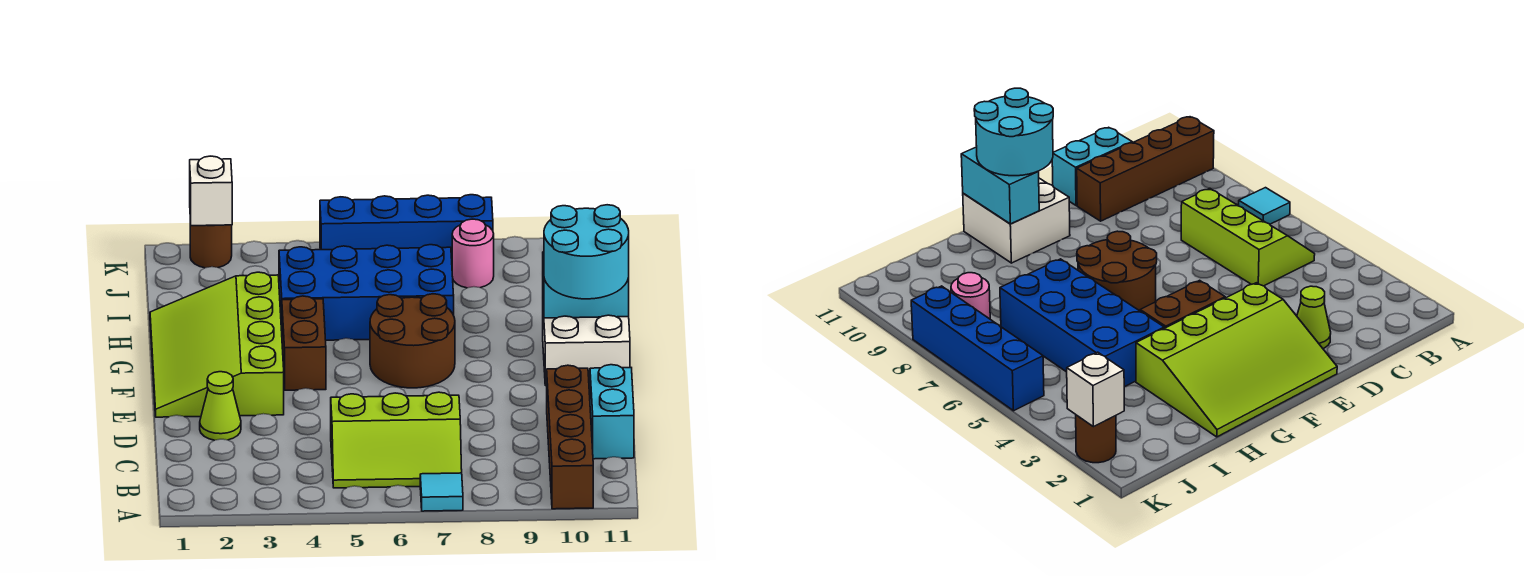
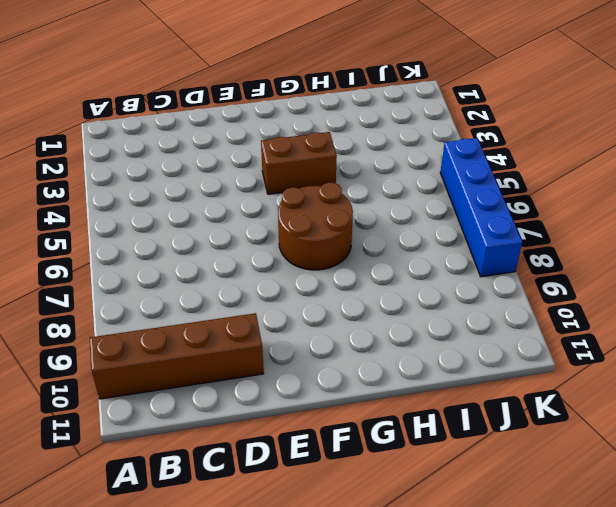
none -> cyan 1x1 tile [420,473,463,511]
none -> lime 2x3 slope [331,392,462,488]
none -> cyan 1x2 brick [590,365,634,459]

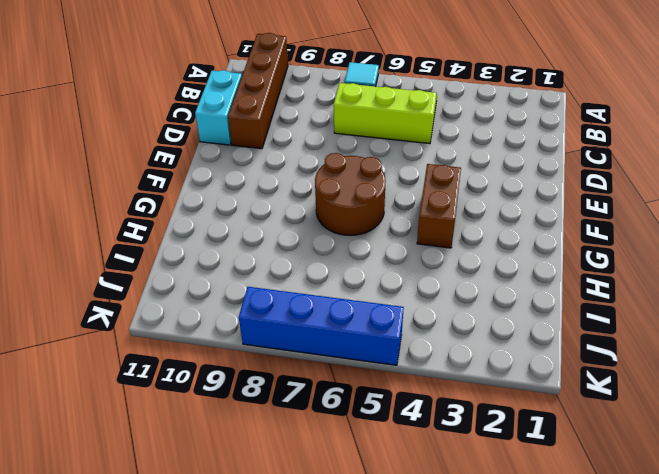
none -> lime 1x1 cone [200,372,241,440]
none -> lime 3x4 slope [150,272,284,417]
none -> white 2x2 brick [543,311,630,386]

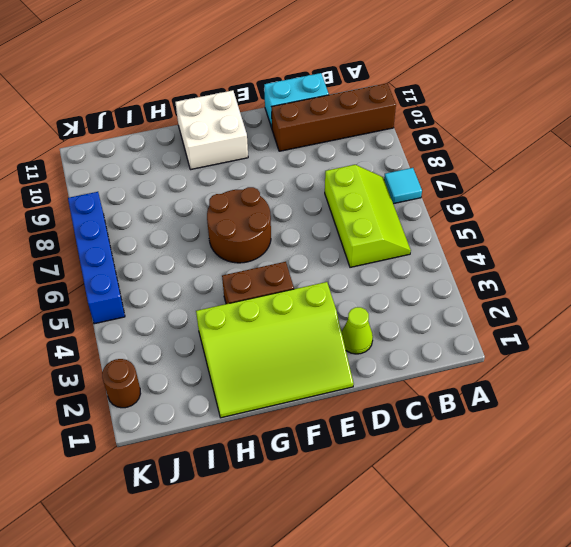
none -> blue 2x4 brick [279,245,454,340]
none -> pink 1x1 round brick [452,219,494,288]
none -> cyan 1x2 brick [543,252,629,318]

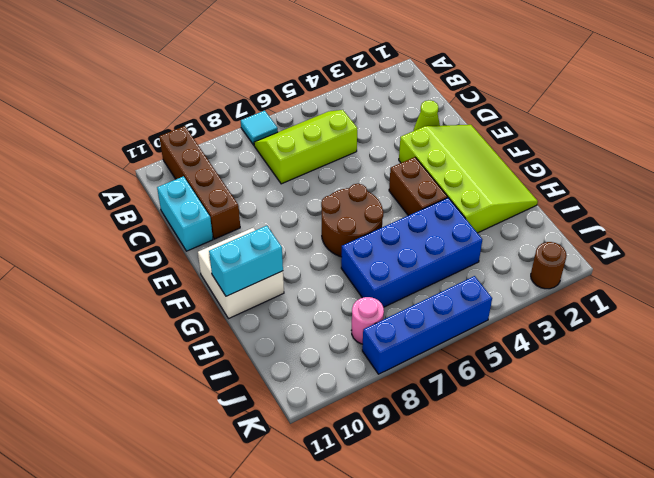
none -> white 1x1 brick [190,156,232,226]
none -> cyan 2x2 round brick [544,205,629,299]

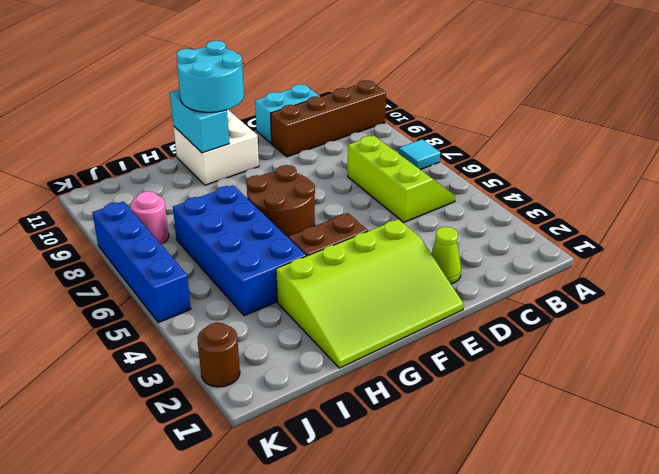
none -> white 1x1 brick [190,156,232,226]

